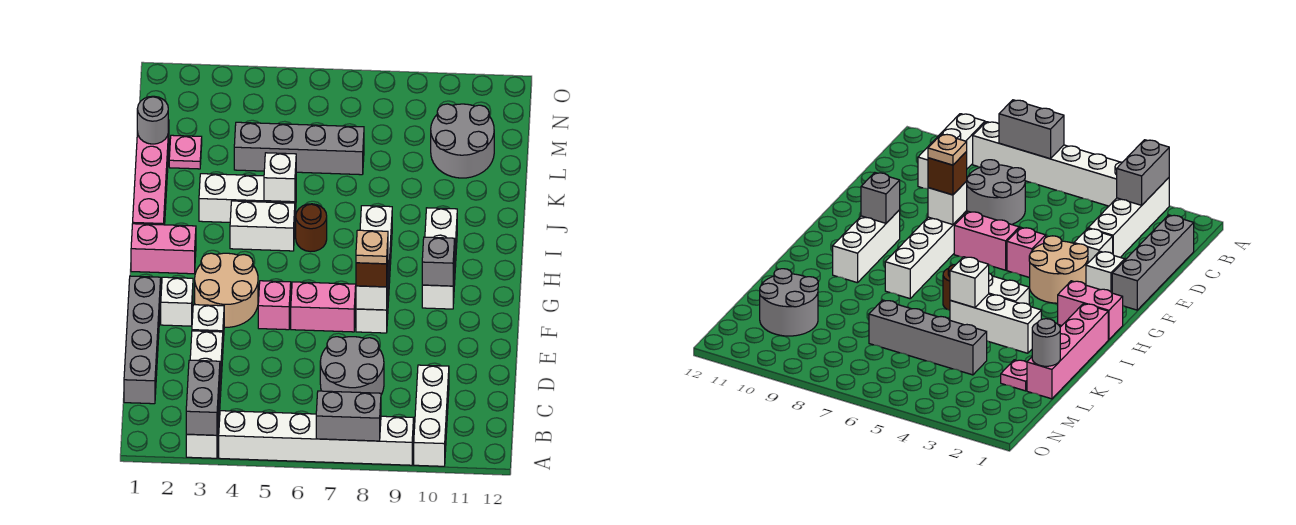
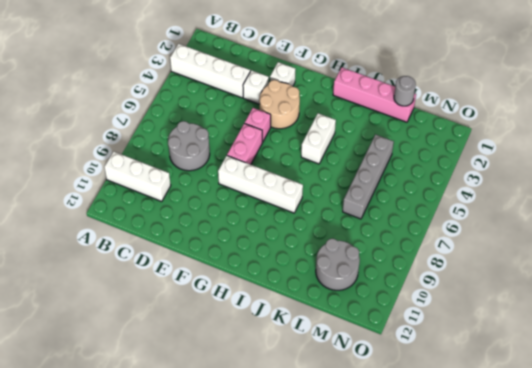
none -> white 1x6 brick [219,411,414,465]
none -> grey 1x4 brick [124,276,161,404]
none -> white 1x3 brick [422,208,457,309]

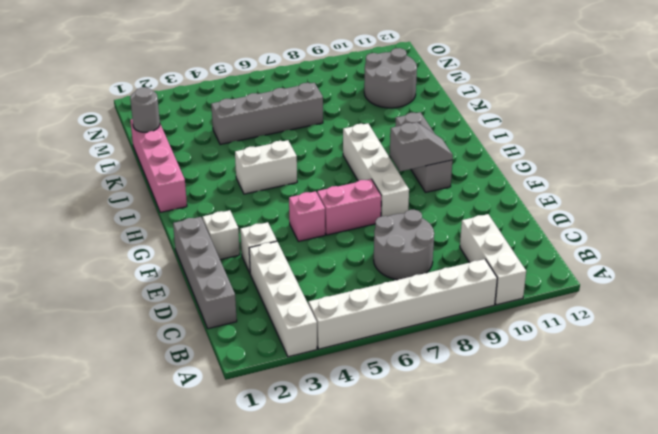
grey 1x2 slope [390,122,453,171] -> grey 1x1 brick [422,237,455,286]
grey 1x3 brick [395,112,452,192] -> white 1x3 brick [422,208,457,309]
none -> tan 2x2 round brick [195,253,258,327]
none -> pink 1x2 brick [131,224,196,274]
none -> brown 1x1 round brick [296,204,327,252]

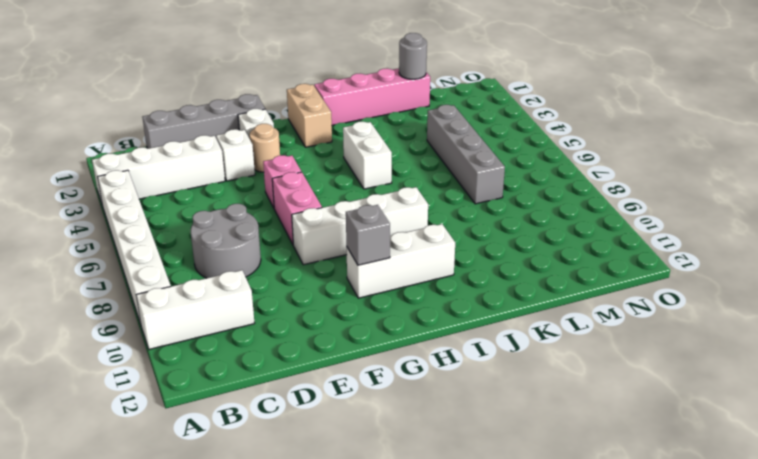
tan 1x1 round brick [249,124,280,172] -> tan 2x2 round brick [195,253,258,327]
tan 1x2 brick [287,84,332,147] -> pink 1x2 brick [131,224,196,274]
none -> brown 1x1 round brick [296,204,327,252]
none -> white 1x3 brick [199,174,296,222]
none -> pink 1x1 plate [169,135,202,169]

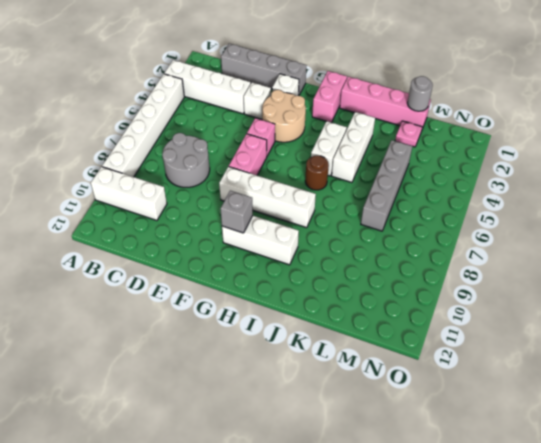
none -> grey 2x2 round brick [431,104,494,178]
none -> grey 1x2 brick [186,360,220,435]
none -> grey 1x2 brick [316,391,381,441]

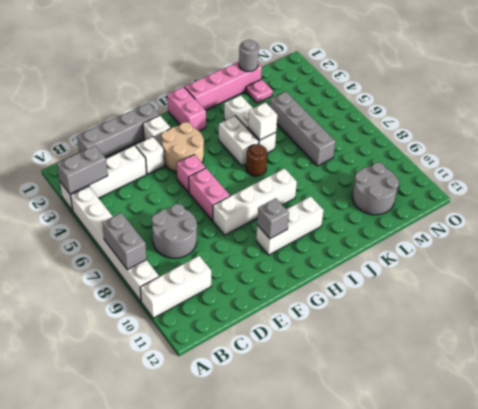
none -> white 1x1 brick [356,274,388,310]
none -> brown 1x1 brick [356,251,388,287]
none -> tan 1x1 plate [356,230,388,264]

